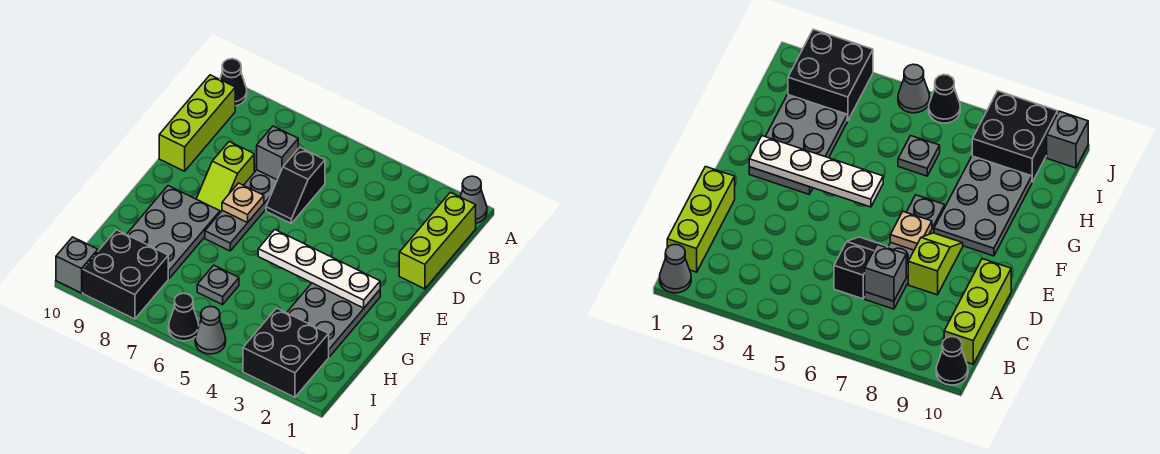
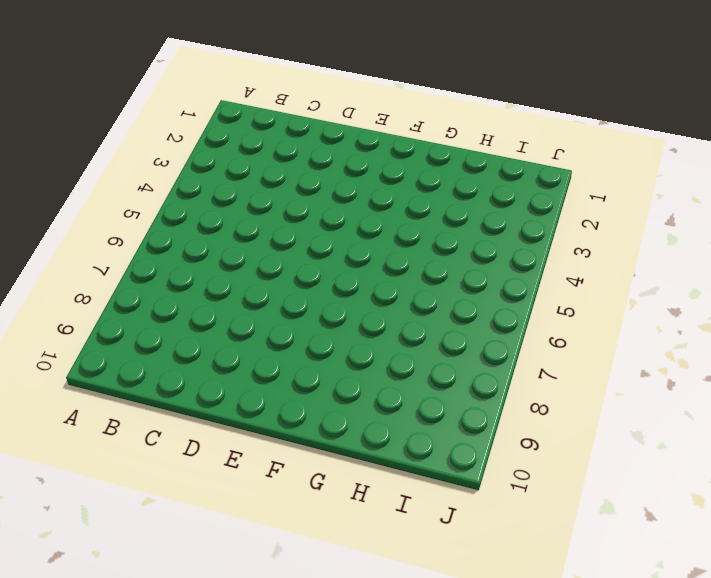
none -> grey 1x1 cone [460,176,487,223]
none -> black 1x1 cone [220,59,247,106]
none -> lime 1x3 brick [399,192,476,289]

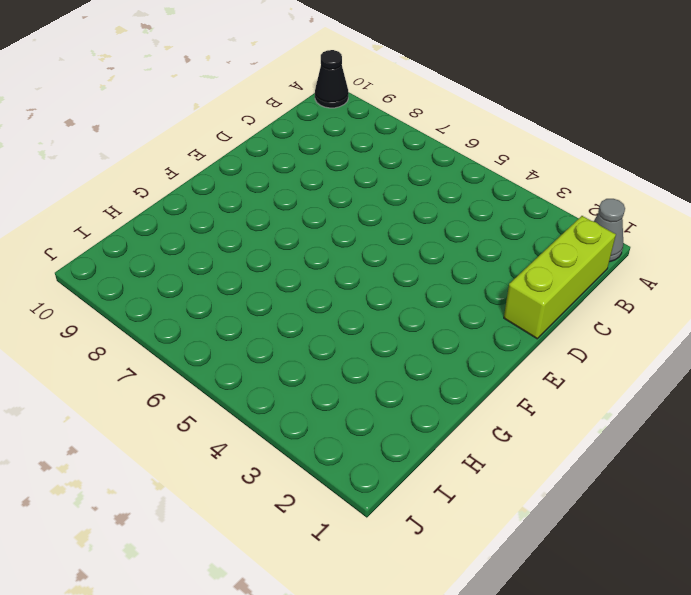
none -> lime 1x3 brick [159,75,235,171]
none -> black 1x2 slope [266,147,325,223]
none -> grey 1x4 plate [205,170,277,251]

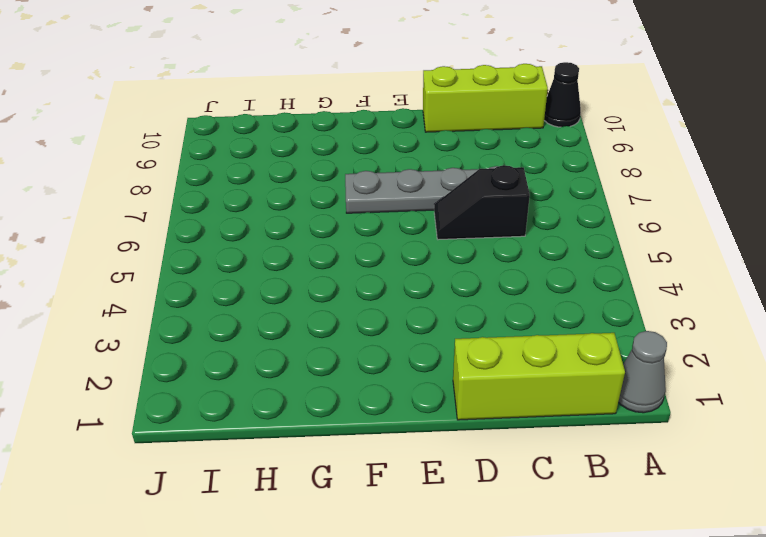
none -> lime 1x2 slope [196,142,254,212]
none -> grey 2x3 plate [287,283,380,357]
none -> grey 2x3 plate [127,186,220,278]

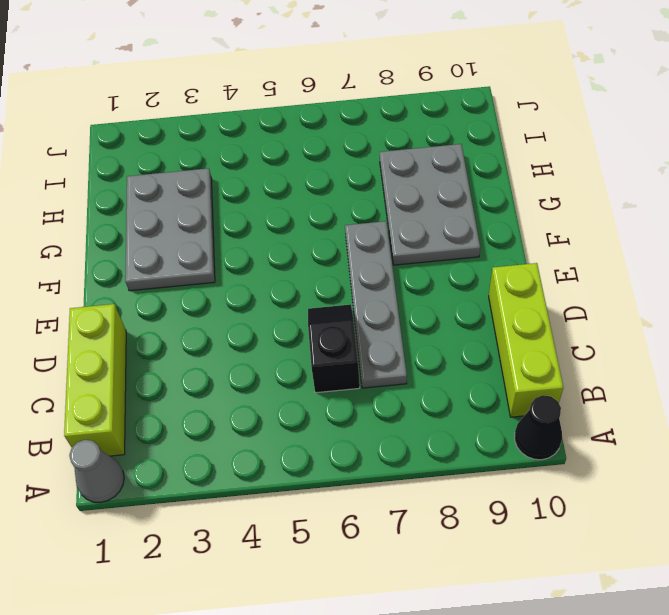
none -> lime 1x2 slope [196,142,254,212]
none -> grey 1x1 plate [197,265,239,305]
none -> black 2x2 brick [243,308,329,397]

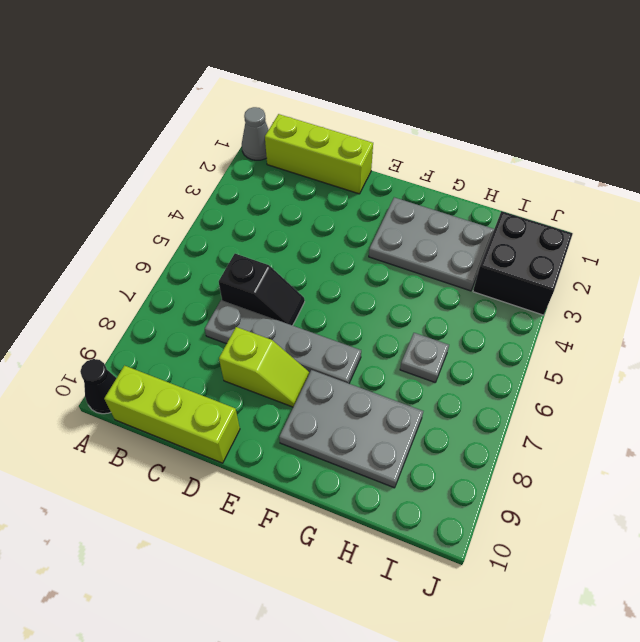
none -> black 2x2 brick [83,230,168,319]
none -> grey 1x1 cone [195,306,226,354]
none -> black 1x1 cone [169,293,199,341]

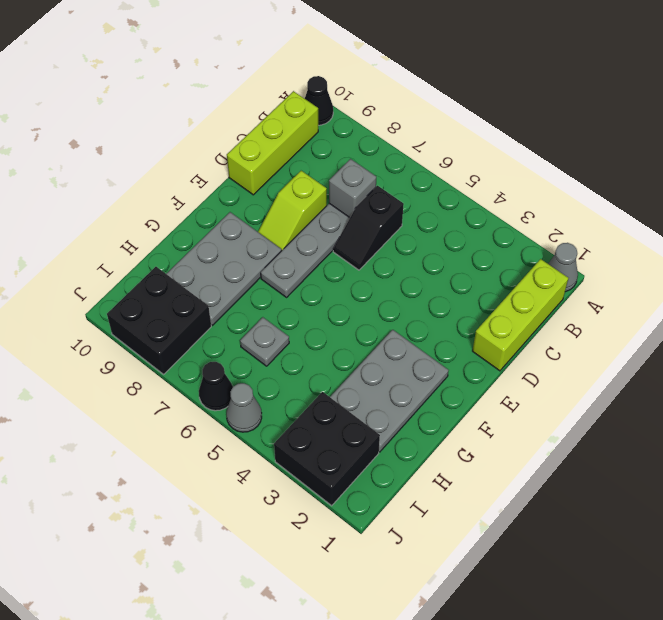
none -> grey 1x1 brick [56,237,98,293]
none -> tan 1x1 plate [222,183,264,223]
none -> white 1x4 plate [258,230,380,308]

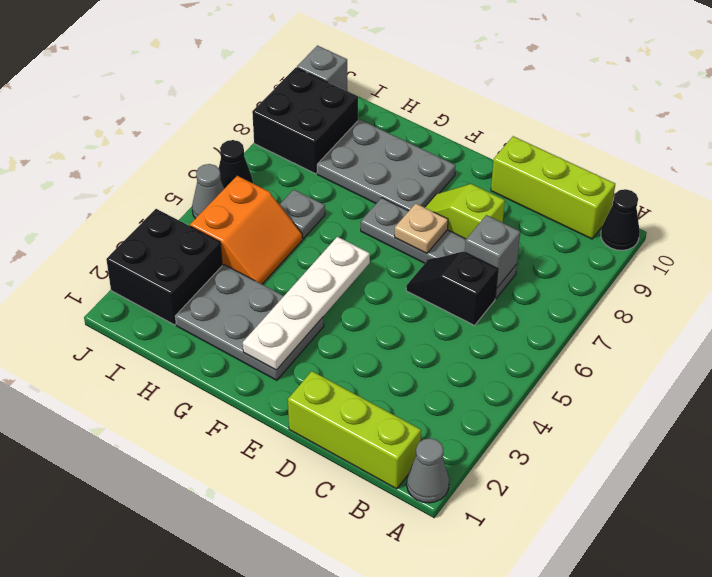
orange 2x2 slope [190,176,303,284] -> none

